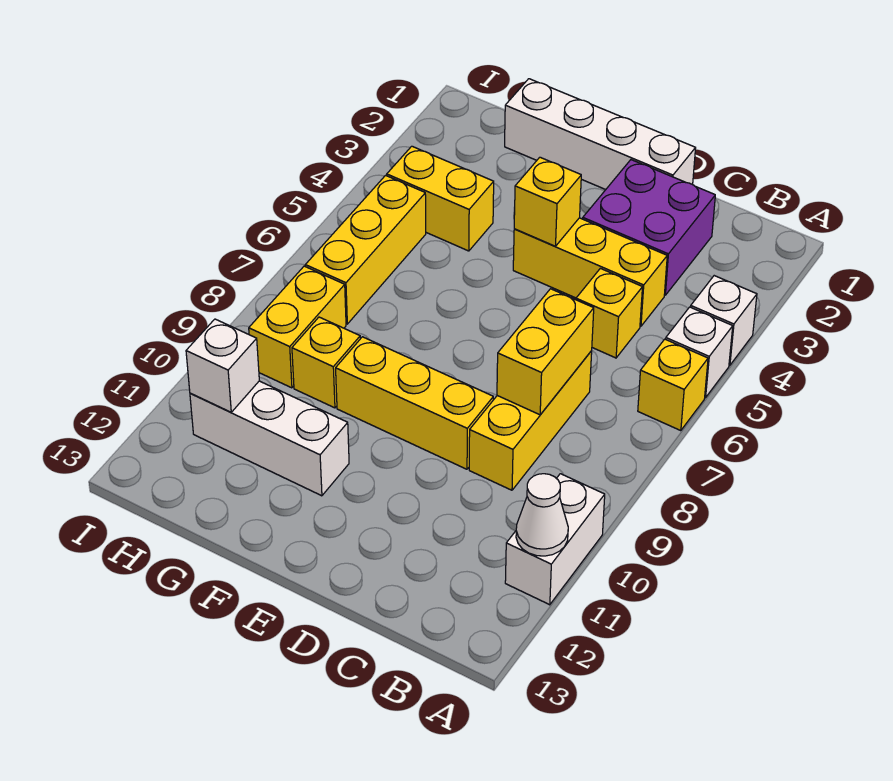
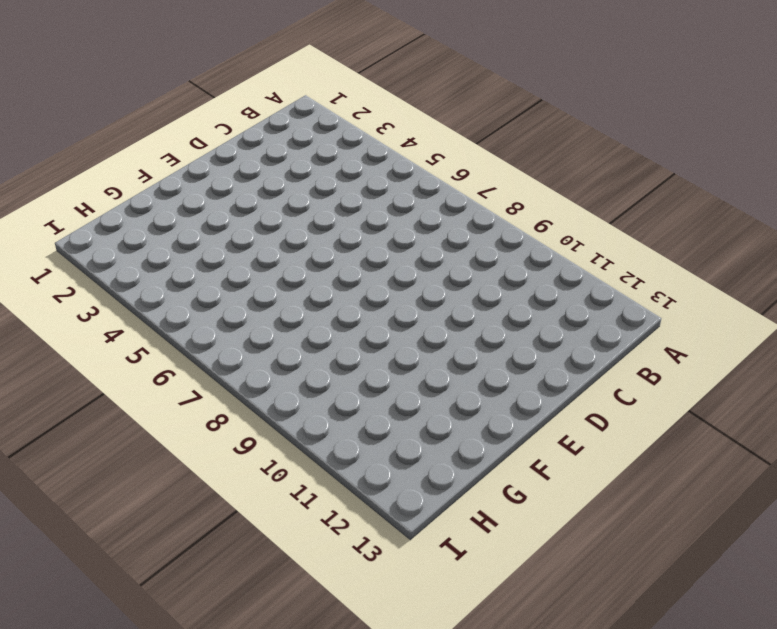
none -> white 1x1 brick [691,276,757,365]
none -> white 1x1 brick [666,307,733,398]
none -> yellow 1x1 brick [638,339,708,431]

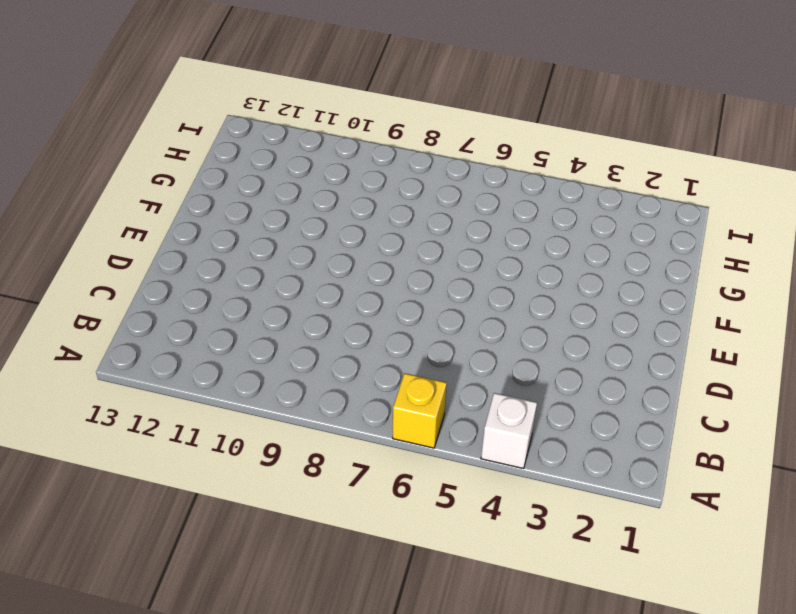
none -> white 1x1 brick [666,307,733,398]
none -> white 1x2 brick [505,474,605,605]
none -> purple 2x2 brick [583,160,715,295]

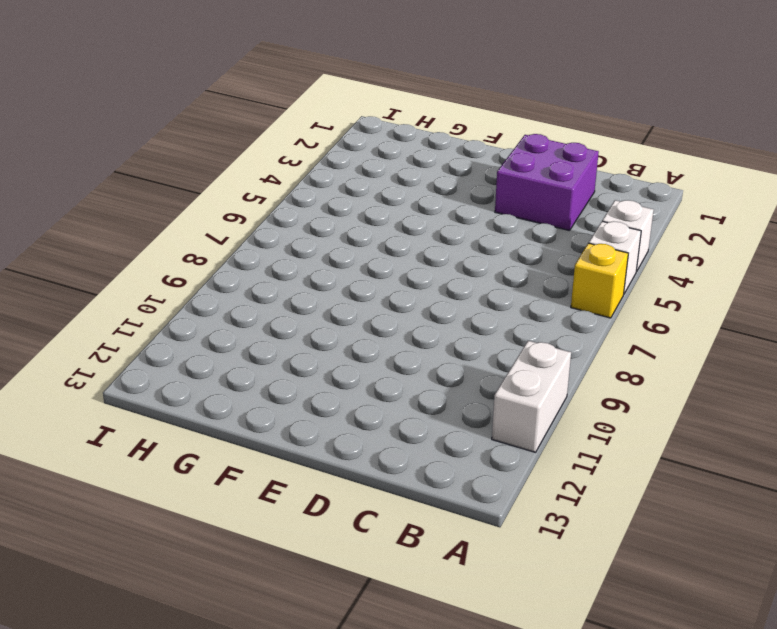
none -> yellow 1x3 brick [513,218,667,326]
none -> yellow 1x1 brick [576,268,642,358]
none -> yellow 1x3 brick [469,351,592,490]

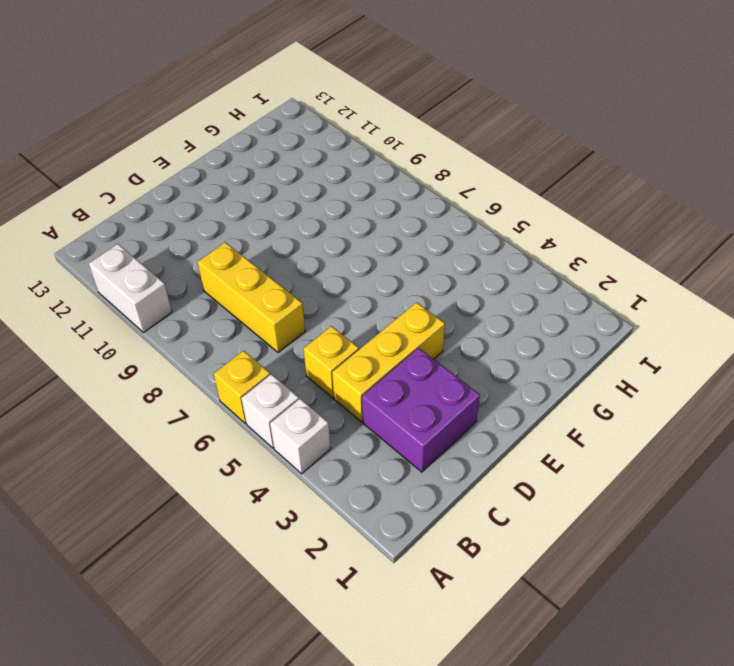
none -> white 1x4 brick [505,79,696,190]
none -> yellow 1x3 brick [336,337,493,469]
none -> white 1x3 brick [190,381,349,496]

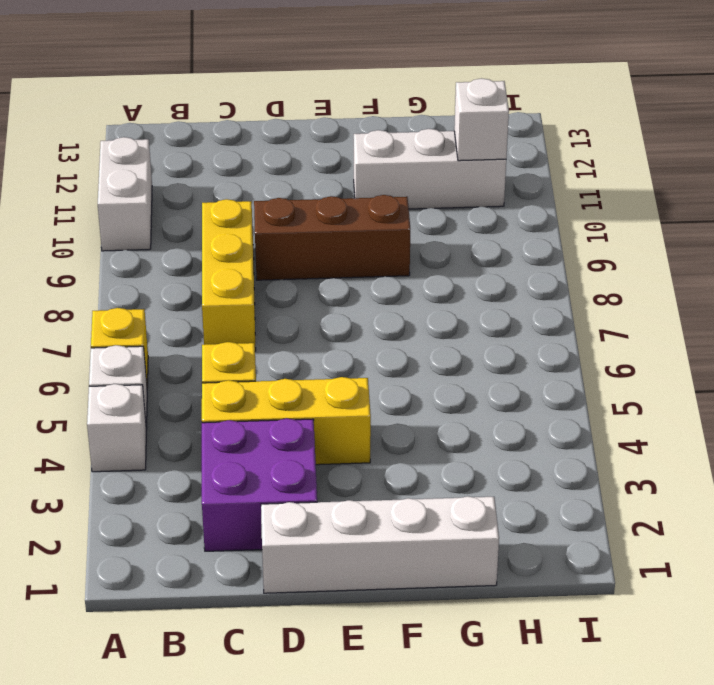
brown 1x3 brick [254,195,410,280] -> yellow 1x3 brick [336,337,493,469]
none -> yellow 1x2 brick [387,146,494,251]
none -> yellow 1x1 brick [292,317,360,408]
none -> yellow 1x3 brick [305,175,426,324]

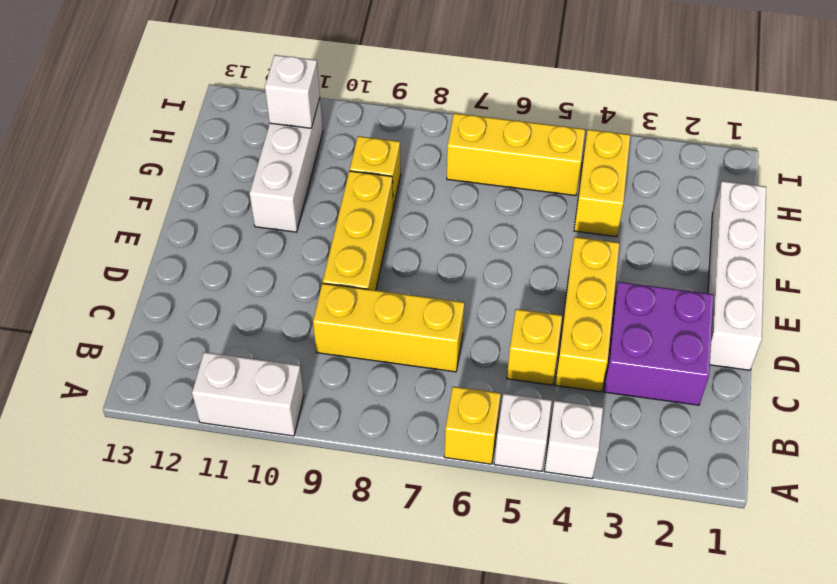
none -> yellow 1x2 brick [249,266,346,388]
none -> white 1x1 cone [516,474,568,556]
none -> yellow 1x2 brick [497,289,594,415]

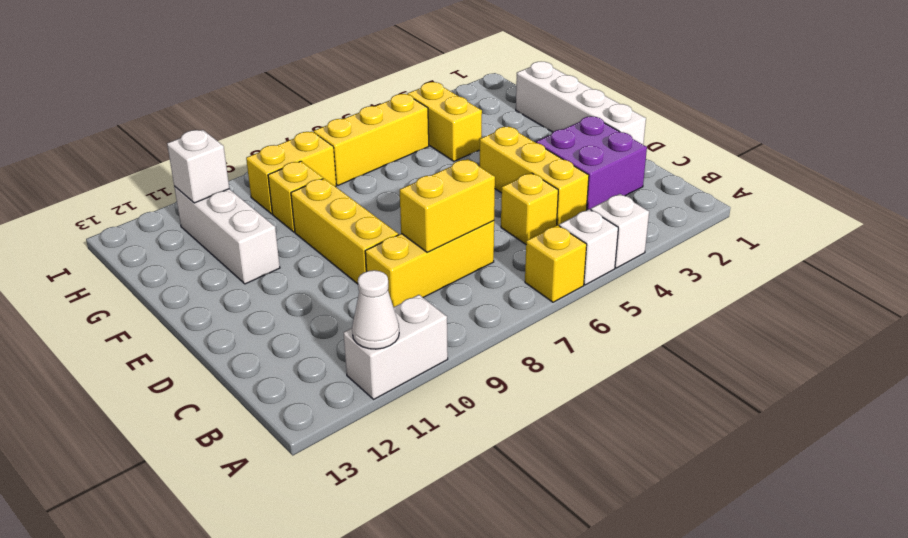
none -> yellow 1x1 brick [514,157,581,246]

